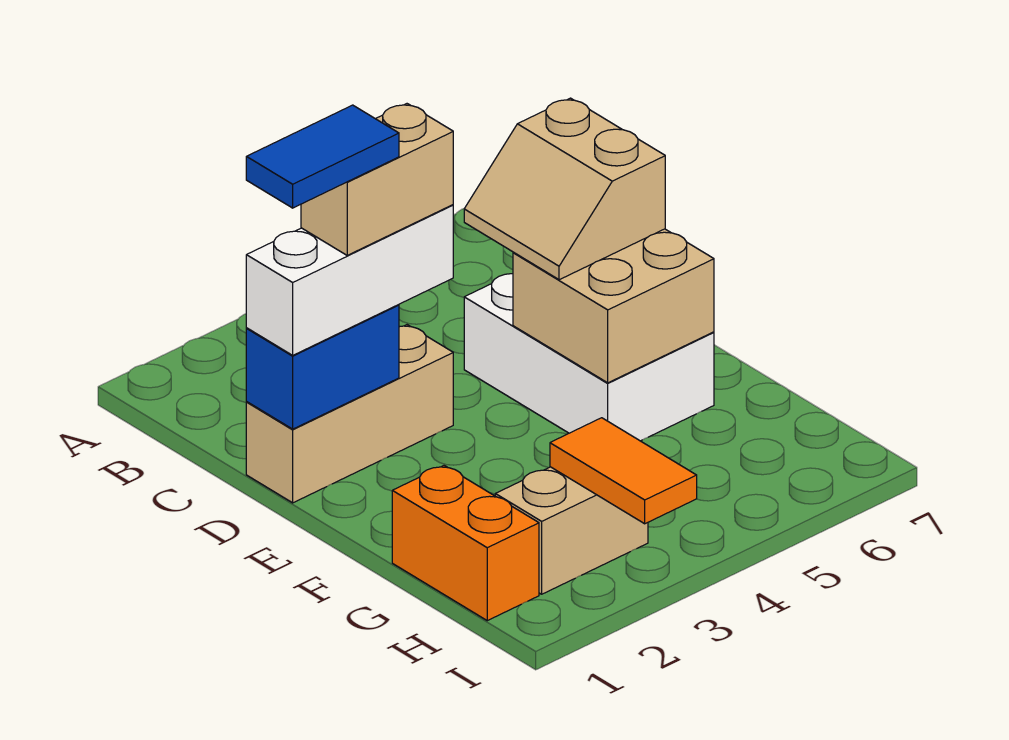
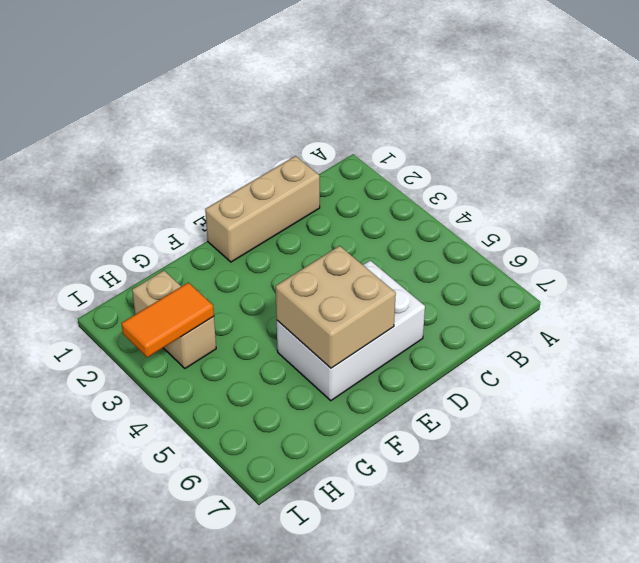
tan 1x3 brick [205,156,320,262] -> tan 1x3 brick turned to [246,325,453,503]
none -> orange 1x2 brick [392,466,539,621]
none -> blue 1x2 brick [246,305,399,429]

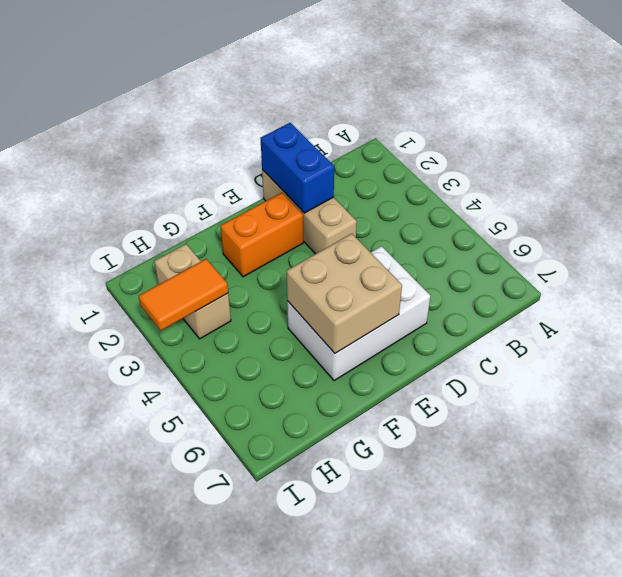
orange 1x2 brick [220,193,303,277] -> orange 1x2 brick moved to [392,466,539,621]
none -> white 1x3 brick [246,205,453,355]
none -> tan 2x2 slope [464,98,665,280]

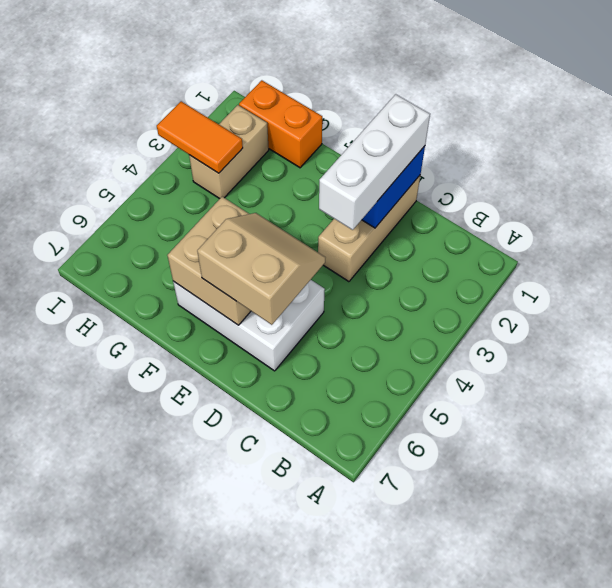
none -> tan 1x2 brick [301,104,453,255]
none -> blue 1x2 tile [246,105,399,208]

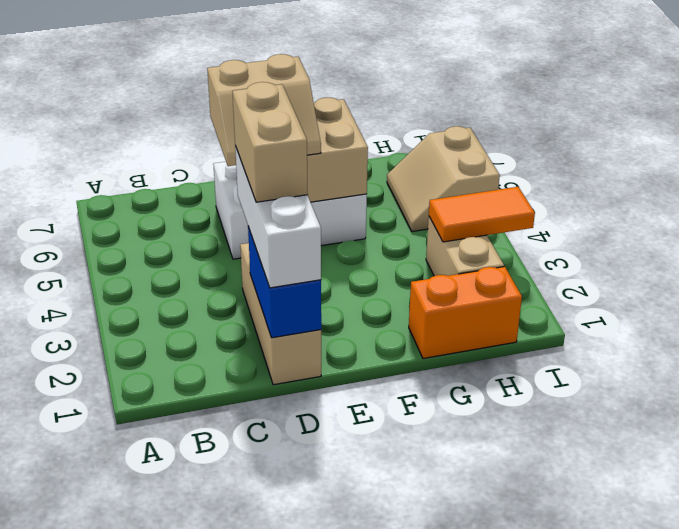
tan 2x2 slope [387,126,500,232] -> none
none -> blue 1x2 tile [246,105,399,208]

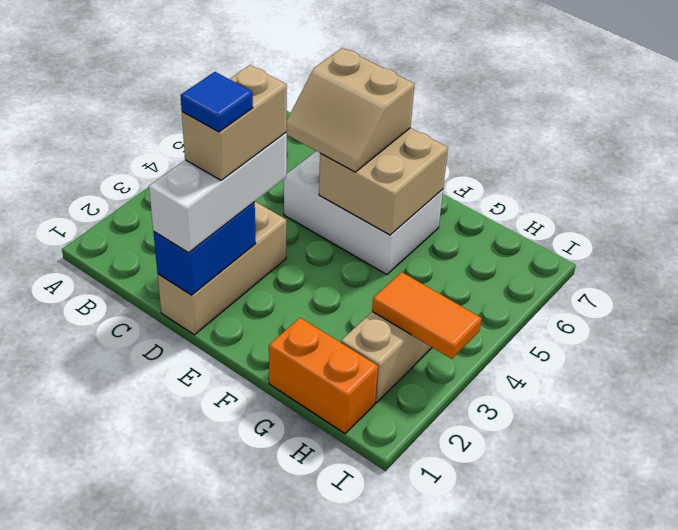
blue 1x1 tile [180,72,253,132] -> blue 1x2 tile [246,105,399,208]

